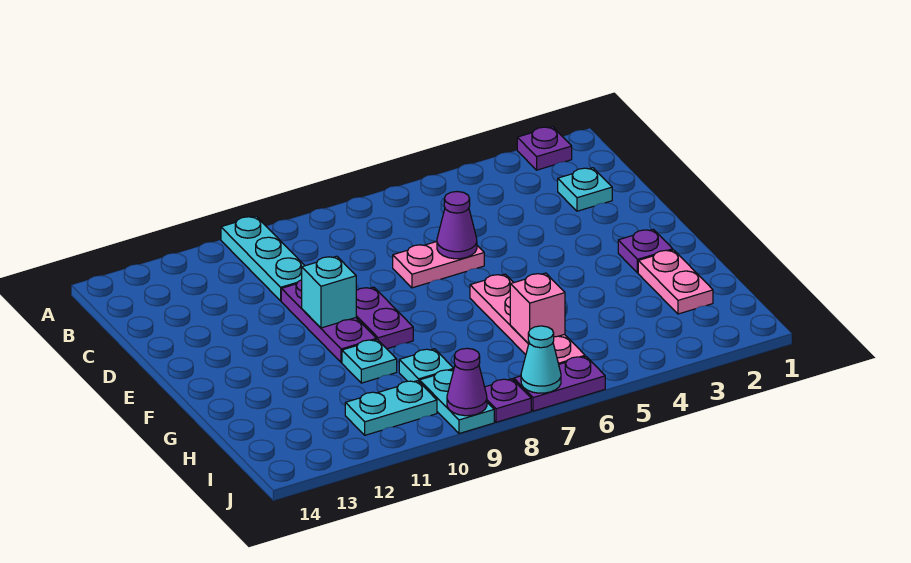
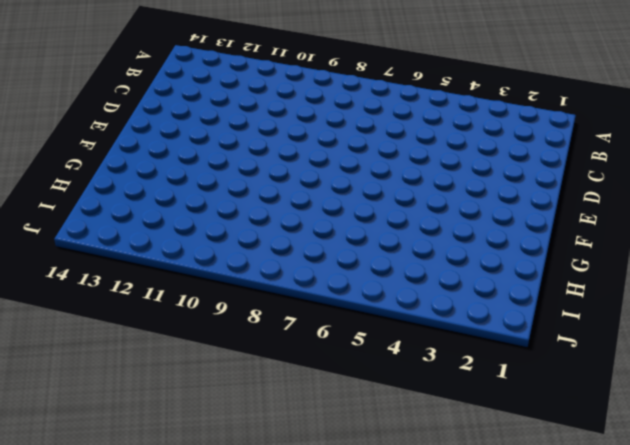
none -> purple 1x1 plate [517,127,572,170]
none -> cyan 1x3 plate [221,216,305,301]
none -> cyan 1x1 plate [558,168,612,211]

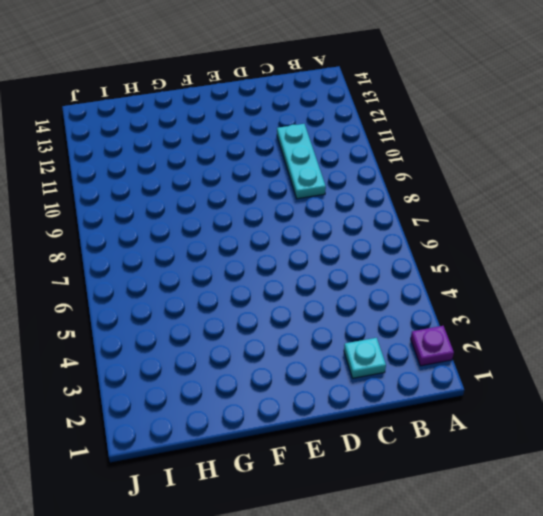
cyan 1x3 plate [277,124,326,199] -> cyan 1x3 plate turned to [221,216,305,301]
none -> pink 1x2 plate [393,242,484,288]
none -> purple 1x3 plate [281,280,376,363]
none -> purple 1x2 plate [356,287,413,349]

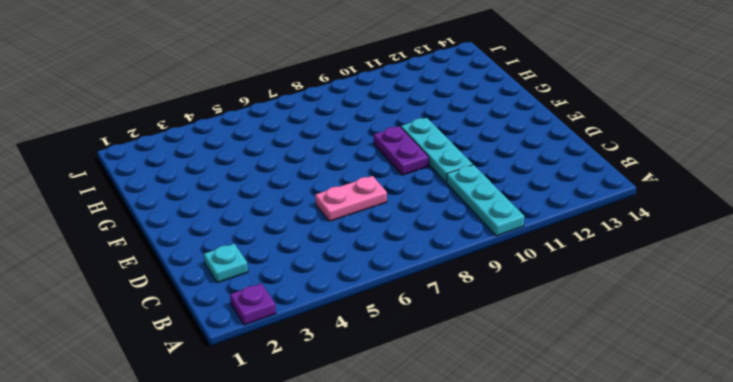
cyan 1x3 plate [401,118,473,183] -> purple 1x3 plate [281,280,376,363]
none -> purple 1x1 plate [618,229,673,273]
none -> pink 1x4 plate [470,274,585,364]
none -> pink 1x2 plate [638,250,713,314]

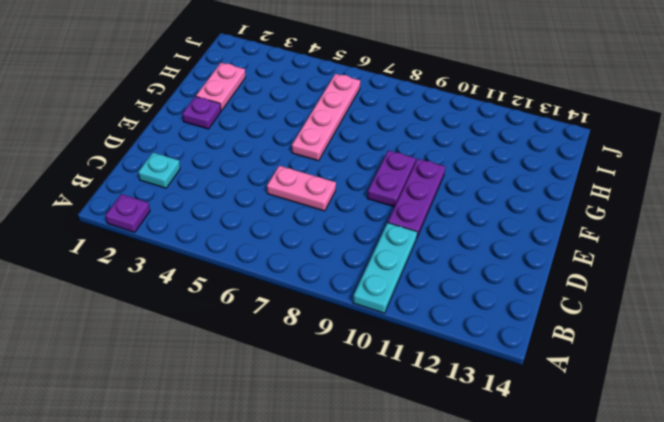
none -> cyan 1x1 plate [342,340,397,383]
none -> cyan 1x1 plate [399,349,454,382]
none -> cyan 1x2 plate [420,370,494,434]

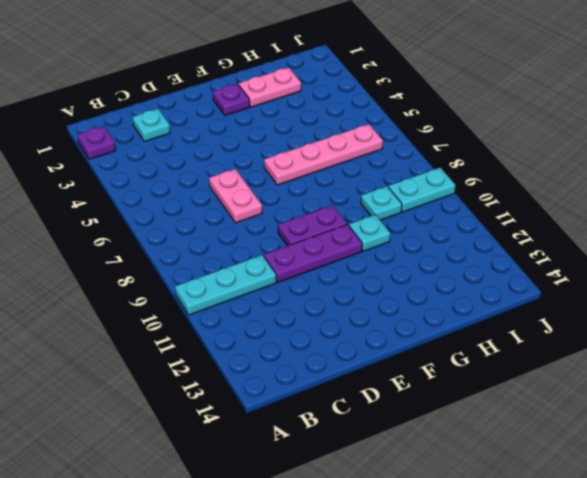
none -> cyan 1x2 plate [345,381,437,435]
none -> purple 1x2 plate [514,356,605,411]
none -> purple 1x1 plate [485,379,531,422]

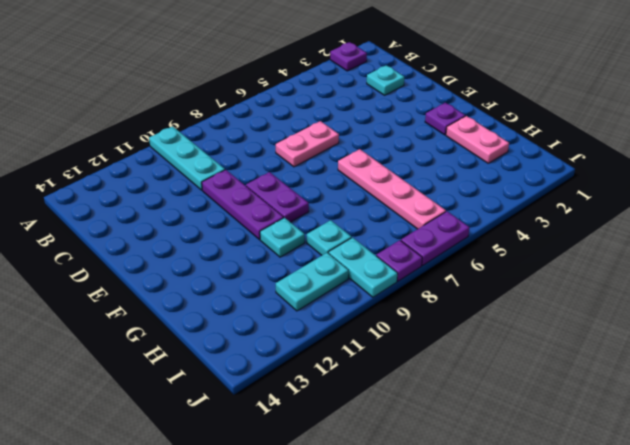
none -> purple 1x1 cone [437,192,477,259]
none -> cyan 1x1 brick [302,256,356,328]
none -> pink 1x1 brick [510,273,565,344]

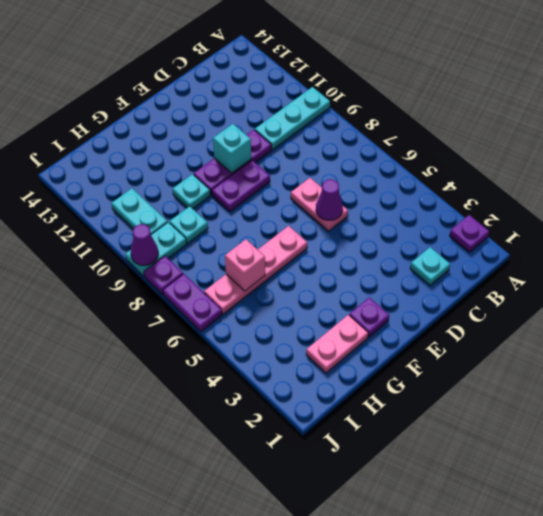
none -> cyan 1x1 cone [521,326,561,393]

